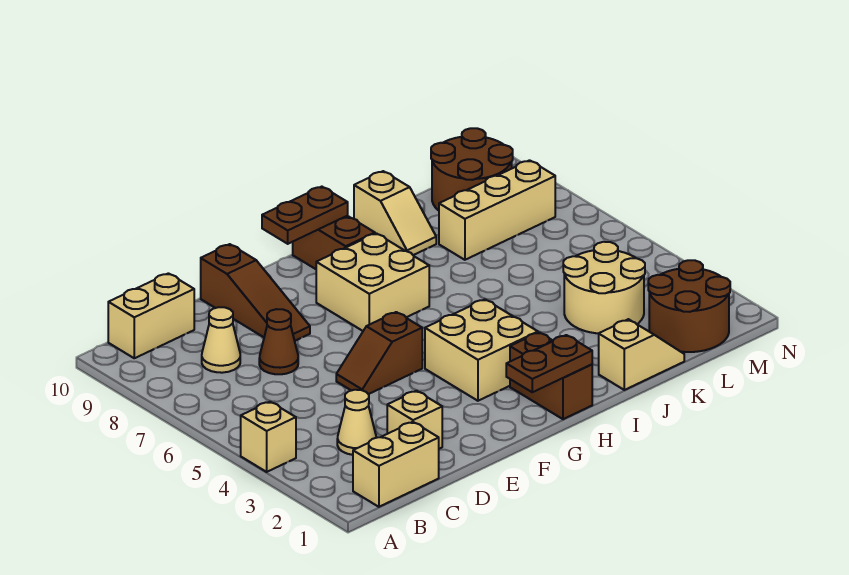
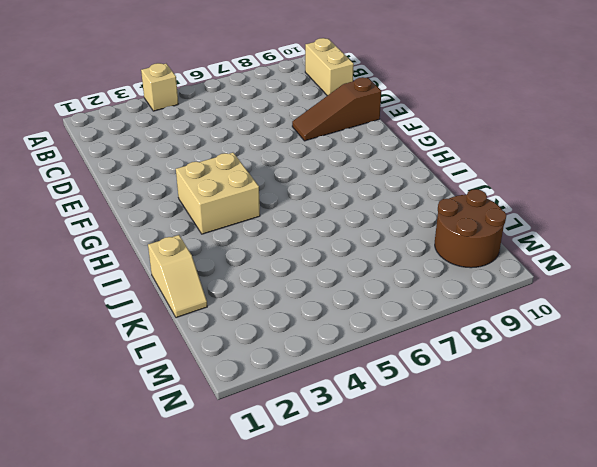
none -> tan 1x2 brick [353,422,439,507]
none -> tan 1x1 cone [337,390,376,455]
none -> tan 1x1 cone [202,307,240,373]

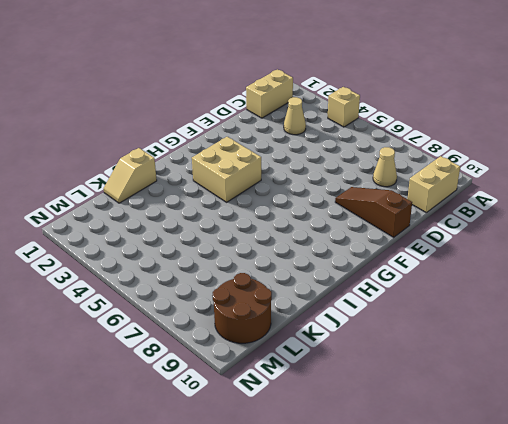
none -> tan 1x1 brick [387,391,442,449]
none -> brown 1x1 cone [259,309,298,374]
none -> brown 1x2 slope [336,312,422,394]

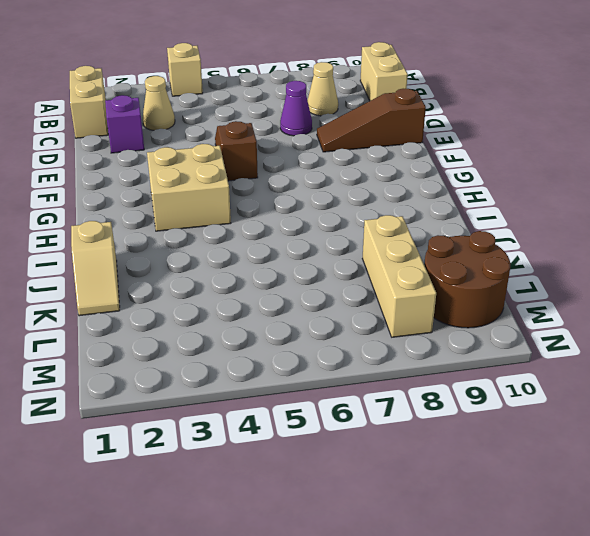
purple 1x1 brick [105,95,144,153] -> tan 1x1 brick [387,391,442,449]
purple 1x1 cone [280,81,312,136] -> brown 1x1 cone [259,309,298,374]
none -> tan 2x2 brick [316,233,429,331]
none -> brown 1x2 brick [510,332,592,419]
none -> brown 1x2 brick [293,216,375,269]

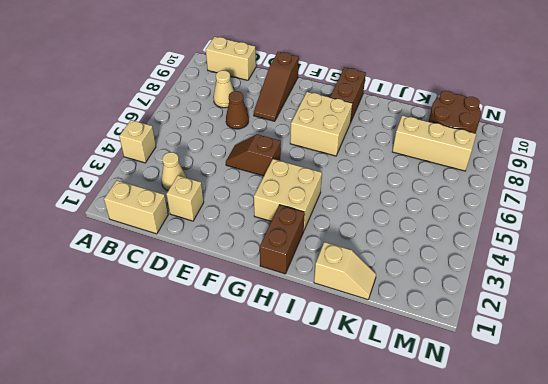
none -> tan 1x2 slope [354,171,436,255]
none -> tan 2x2 round brick [563,242,645,333]
none -> brown 2x2 round brick [648,260,730,352]

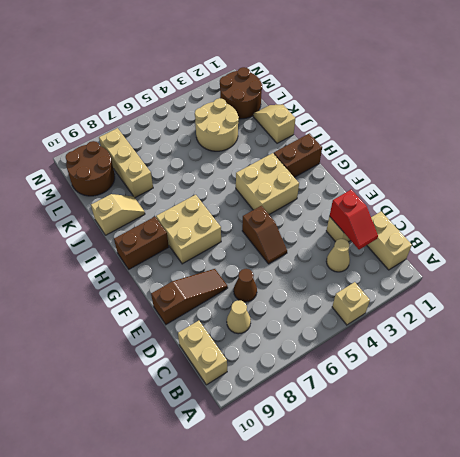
red 1x2 slope [330,189,378,250] -> none
none -> brown 1x2 plate [506,335,592,392]
none -> brown 1x2 plate [262,187,348,244]

